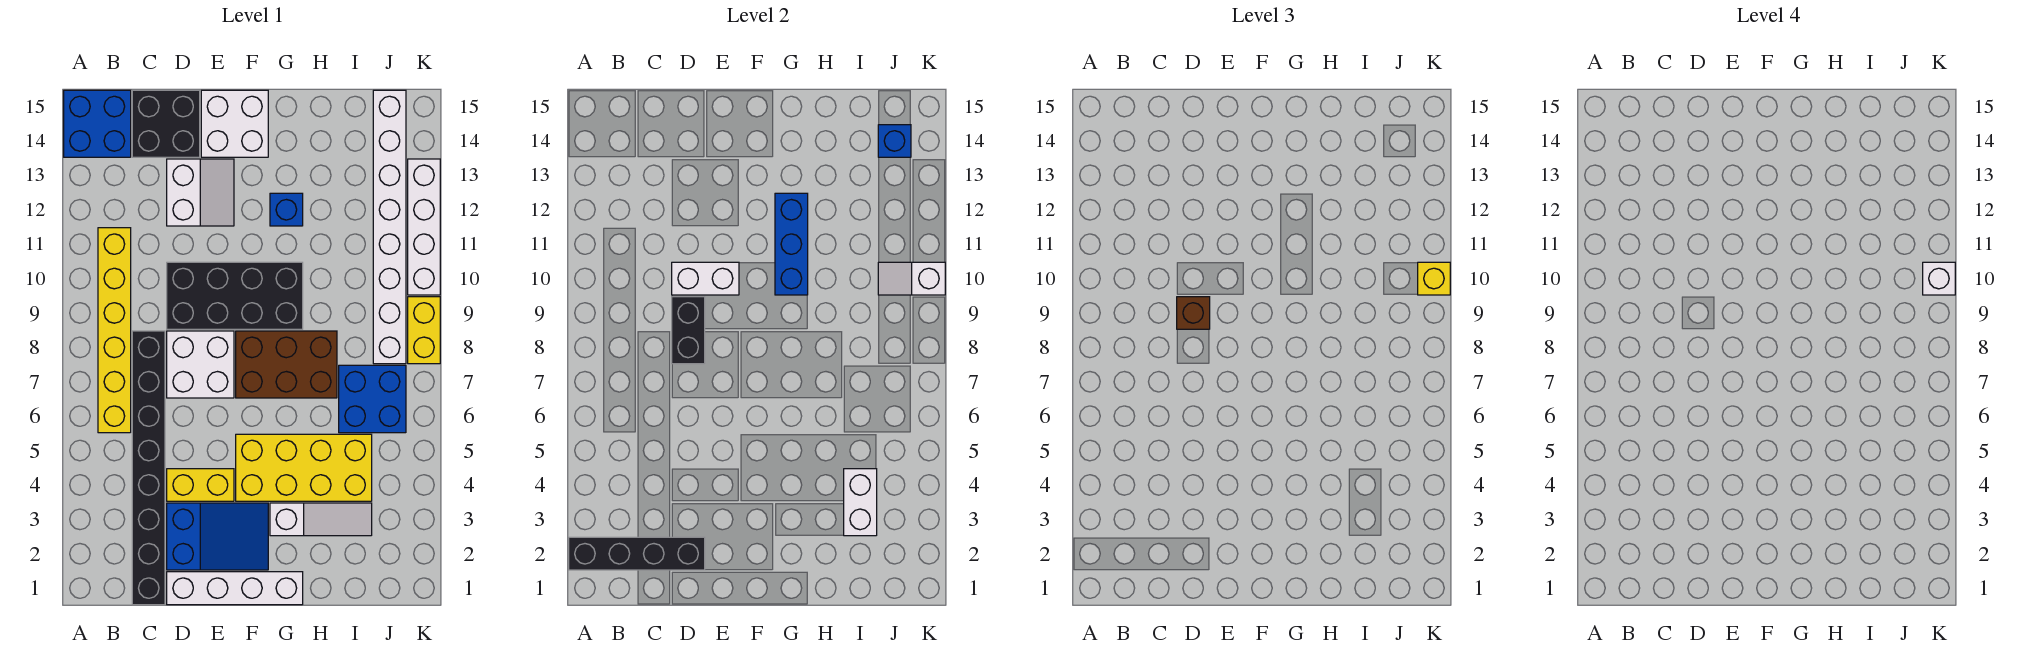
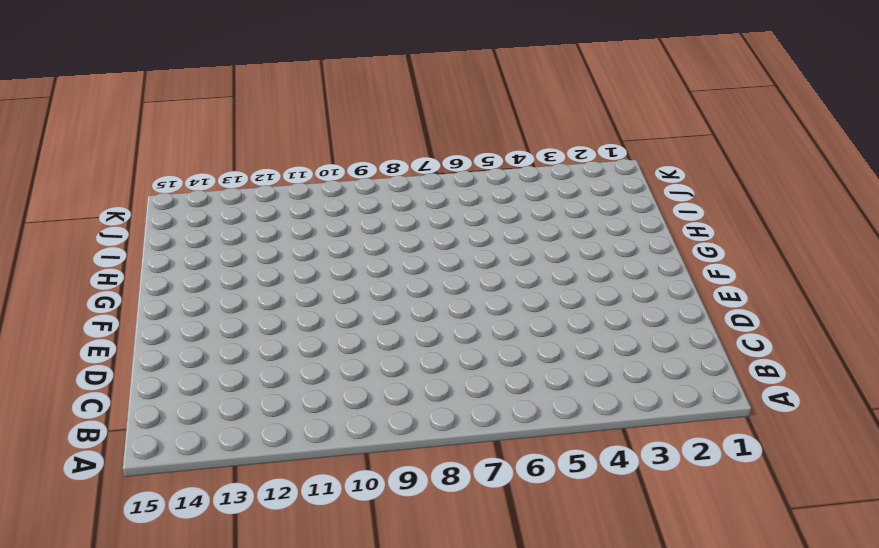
none -> blue 2x2 brick [64,90,131,157]
none -> yellow 1x6 brick [98,228,131,433]
none -> black 1x8 brick [132,331,165,605]

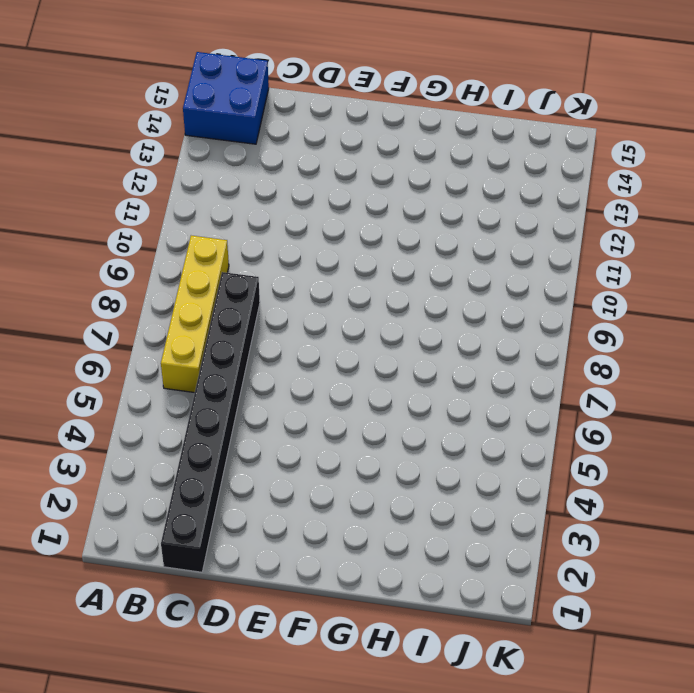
yellow 1x4 brick [161,236,229,393] -> yellow 1x6 brick [98,228,131,433]
none -> black 2x2 brick [132,90,200,157]
none -> white 1x4 brick [167,572,303,605]
none -> blue 2x3 slope [167,503,268,570]

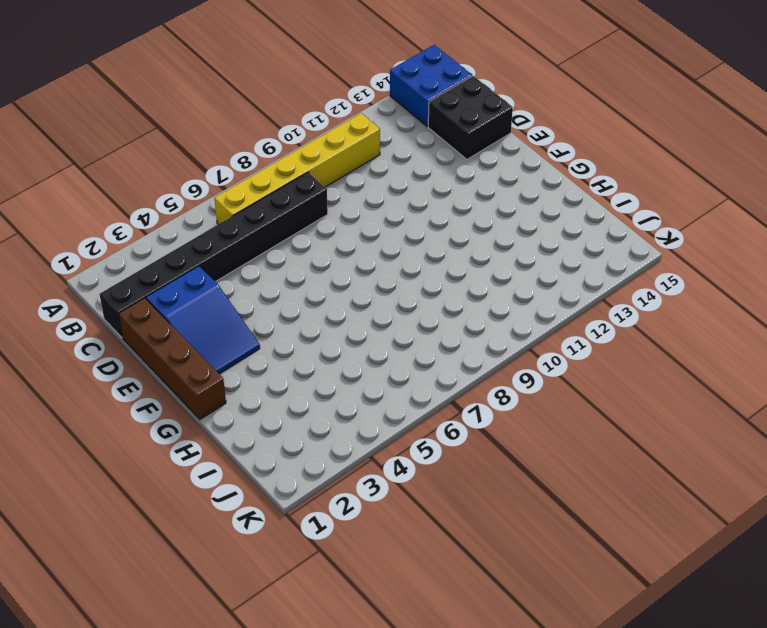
brown 1x4 brick [118,298,226,419] -> white 1x4 brick [167,572,303,605]
none -> yellow 1x2 brick [167,469,234,501]
none -> white 2x2 brick [167,331,234,398]
none -> black 2x4 brick [167,262,303,329]

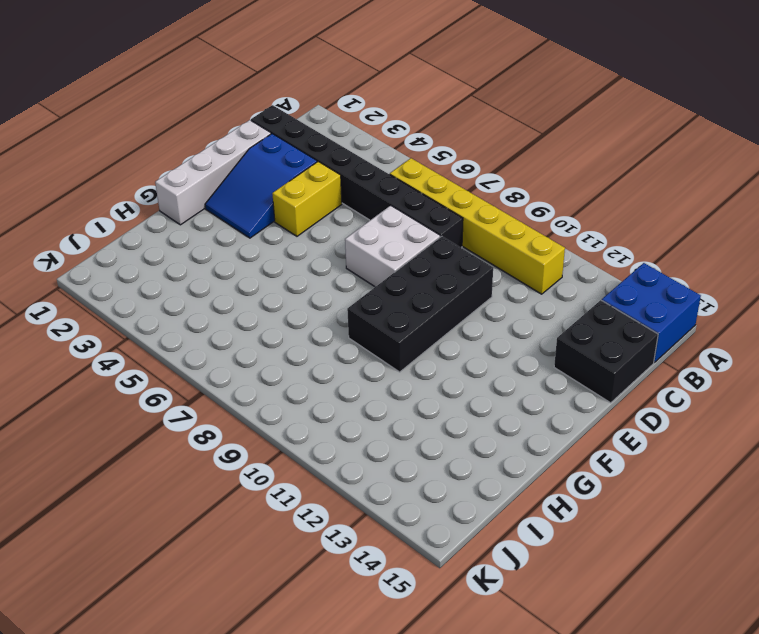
none -> white 2x2 slope [167,159,234,226]
none -> white 2x2 brick [201,90,268,157]
none -> yellow 2x4 brick [236,434,372,501]

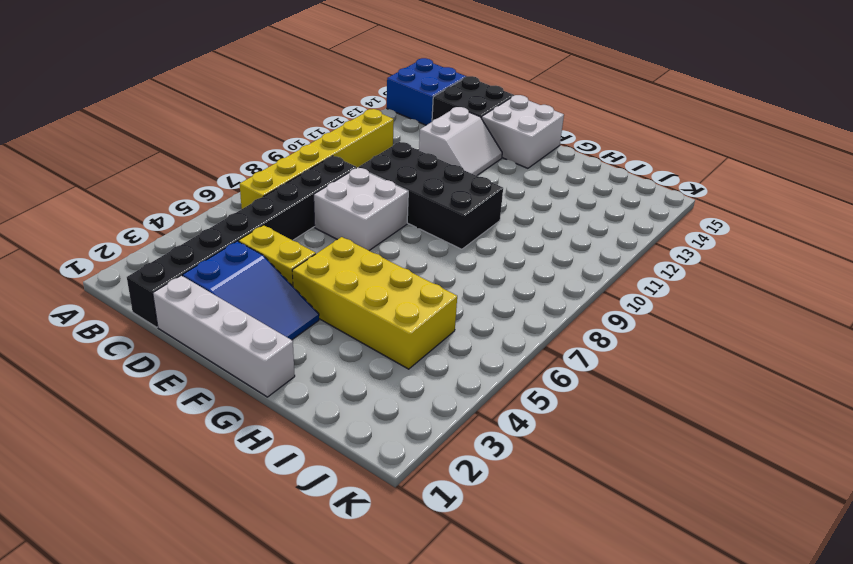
none -> brown 2x3 brick [236,331,337,398]
none -> white 1x3 slope [270,503,372,536]
none -> blue 1x1 brick [270,193,303,226]

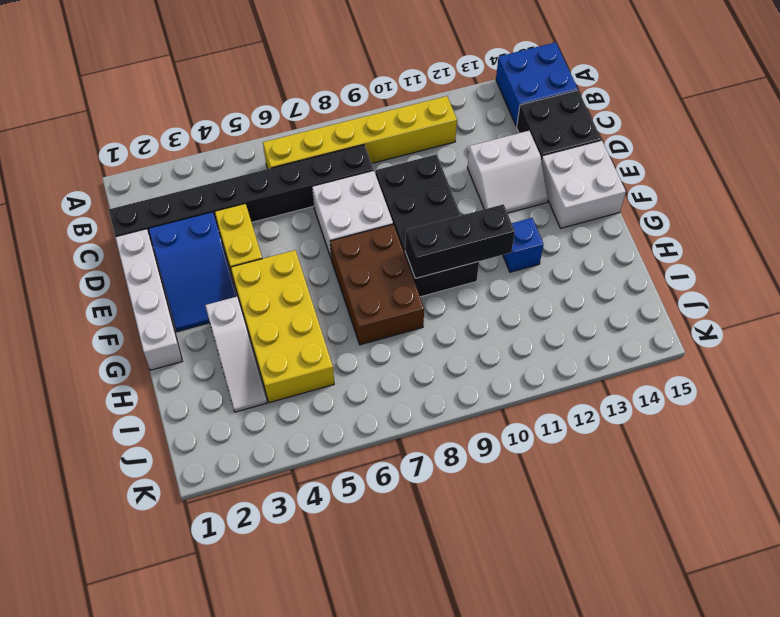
black 1x3 brick [405,204,515,278] -> blue 1x3 brick [775,193,808,295]
none -> blue 2x2 brick [339,365,406,433]
none -> white 1x8 brick [373,90,406,364]
none -> yellow 1x2 brick [408,297,440,364]

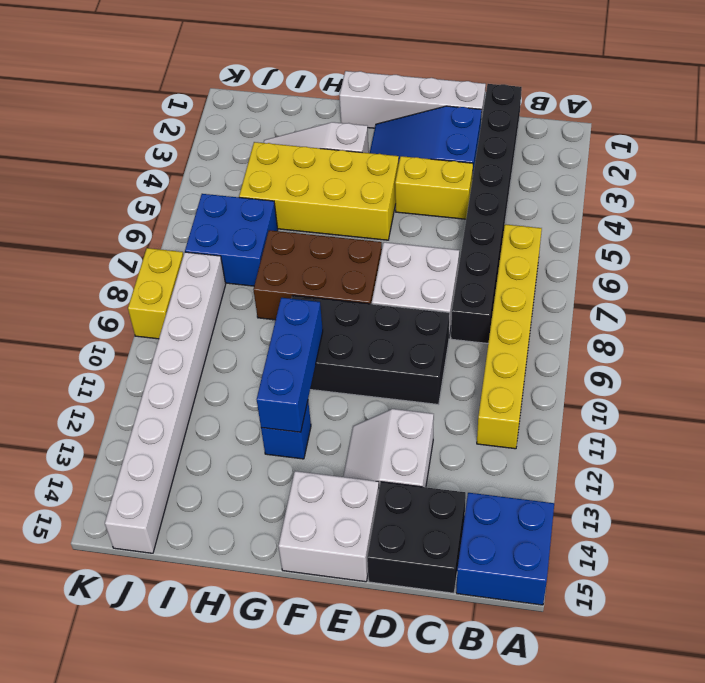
none -> white 1x4 brick [408,159,440,295]
none -> black 1x4 brick [569,537,705,570]
none -> black 1x2 brick [672,297,705,364]

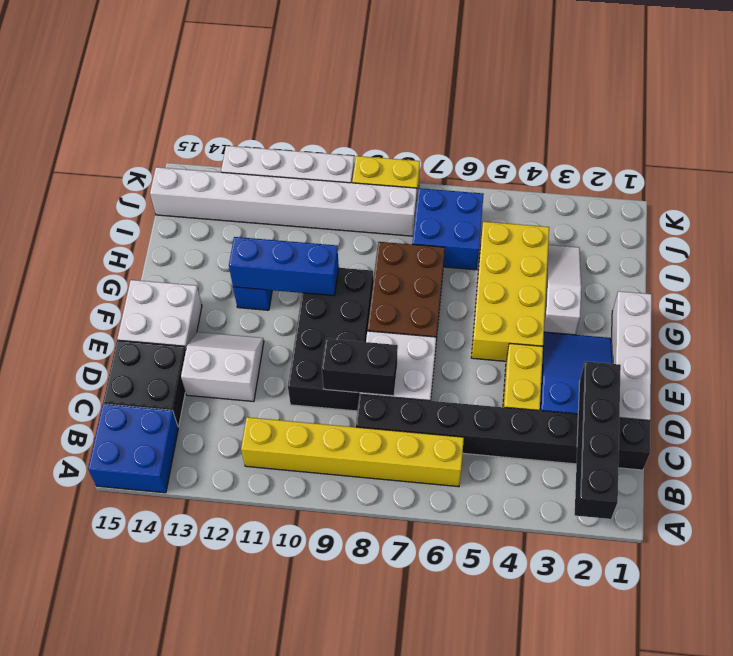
none -> white 1x2 brick [672,262,739,295]
none -> white 1x2 brick [844,469,877,536]
none -> white 1x2 slope [878,262,945,295]

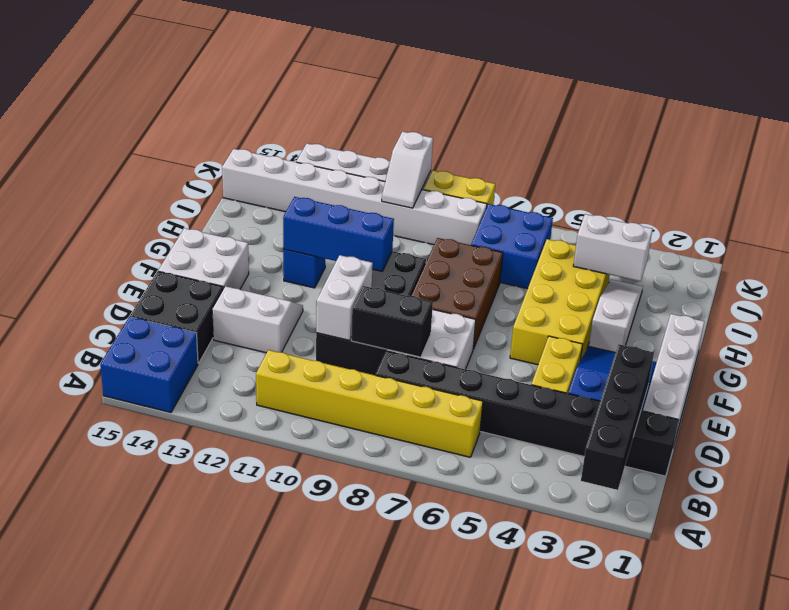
none -> blue 1x1 brick [878,125,911,157]
none -> brown 1x1 brick [1177,297,1210,329]
none -> yellow 1x1 brick [1418,262,1450,295]

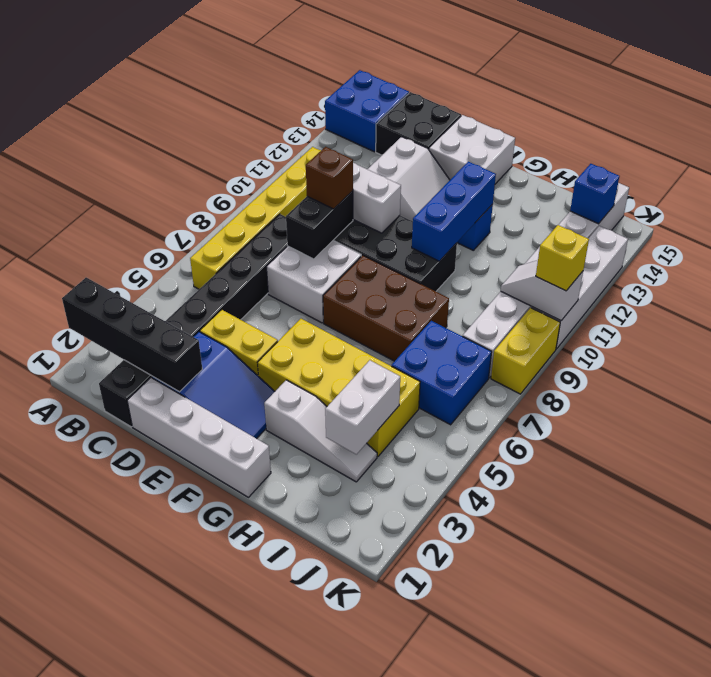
none -> white 1x1 brick [1923,262,1955,295]

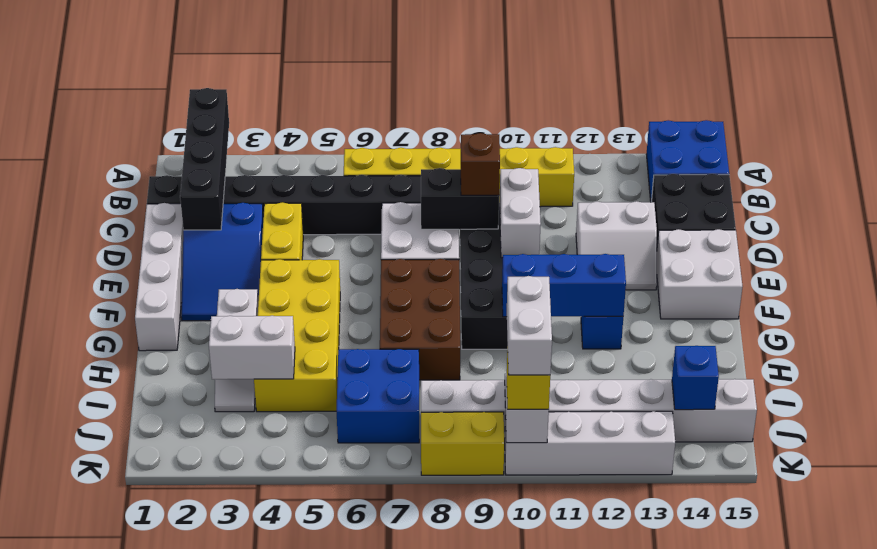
white 1x2 brick [507,276,552,375] -> white 1x1 brick [1923,262,1955,295]

